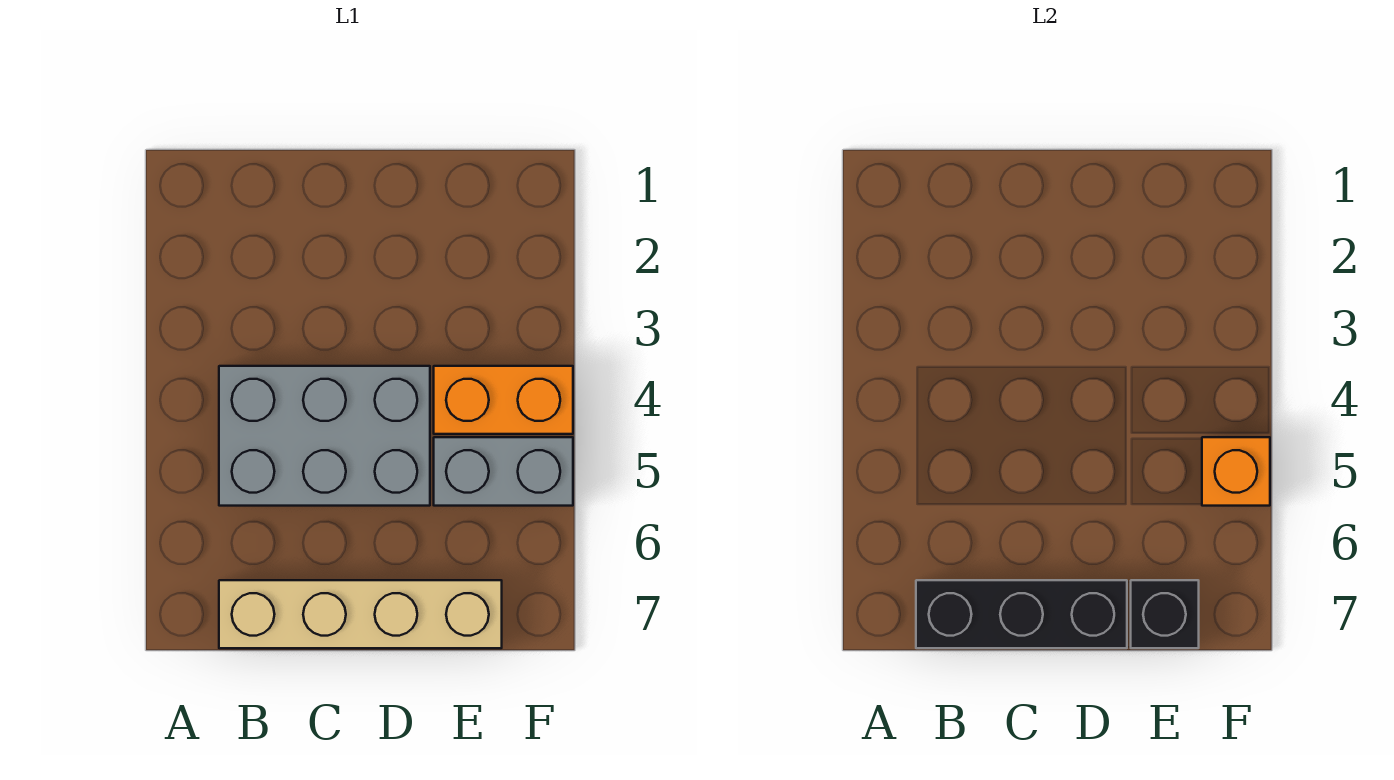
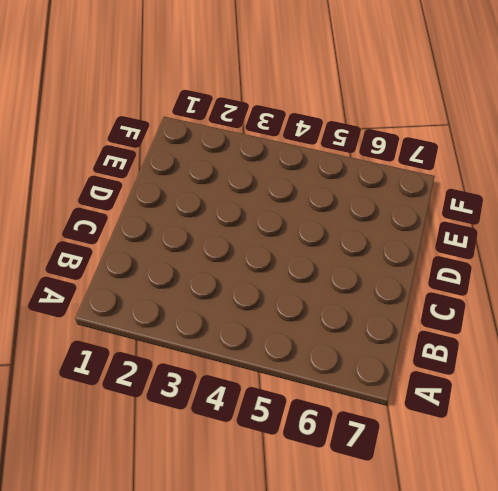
none -> grey 2x3 brick [219,366,430,506]
none -> tan 1x4 brick [219,580,502,648]

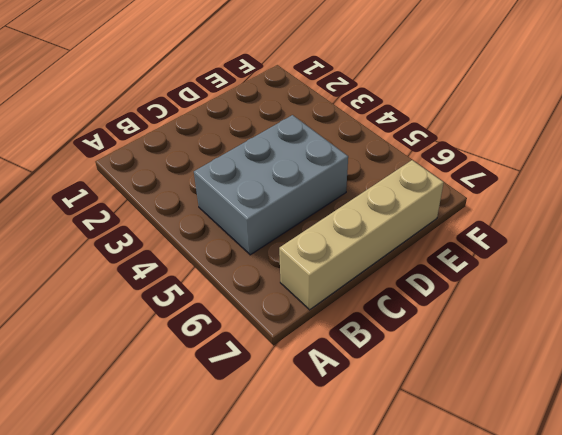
none -> orange 1x2 brick [434,366,573,434]
none -> grey 1x2 brick [434,437,573,506]

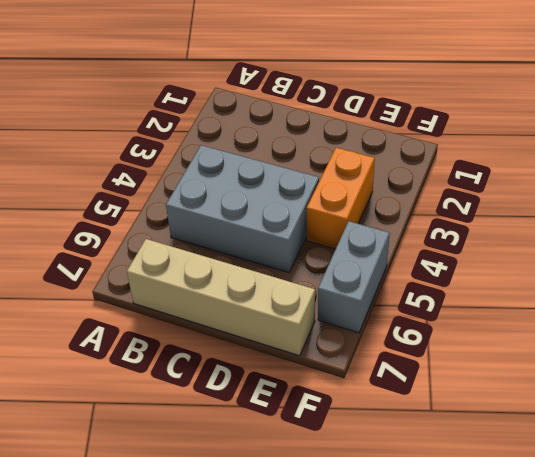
orange 1x2 brick [307,148,375,249] -> orange 1x2 brick turned to [434,366,573,434]
grey 1x2 brick [318,221,390,333] -> grey 1x2 brick turned to [434,437,573,506]
none -> black 1x3 brick [916,580,1127,648]
none -> black 1x1 brick [1131,580,1199,648]

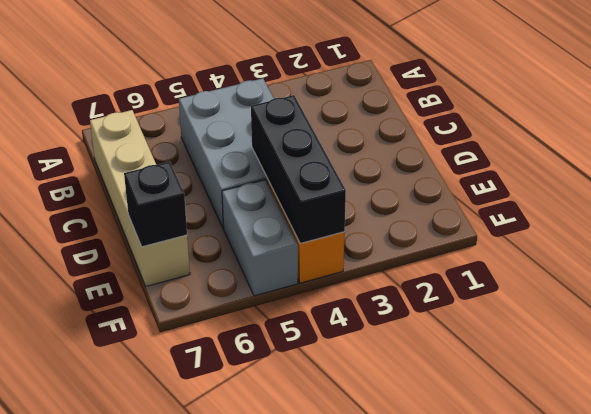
black 1x3 brick [251,95,346,244] -> black 1x3 brick moved to [916,580,1127,648]
none -> orange 1x1 brick [1202,437,1270,506]

